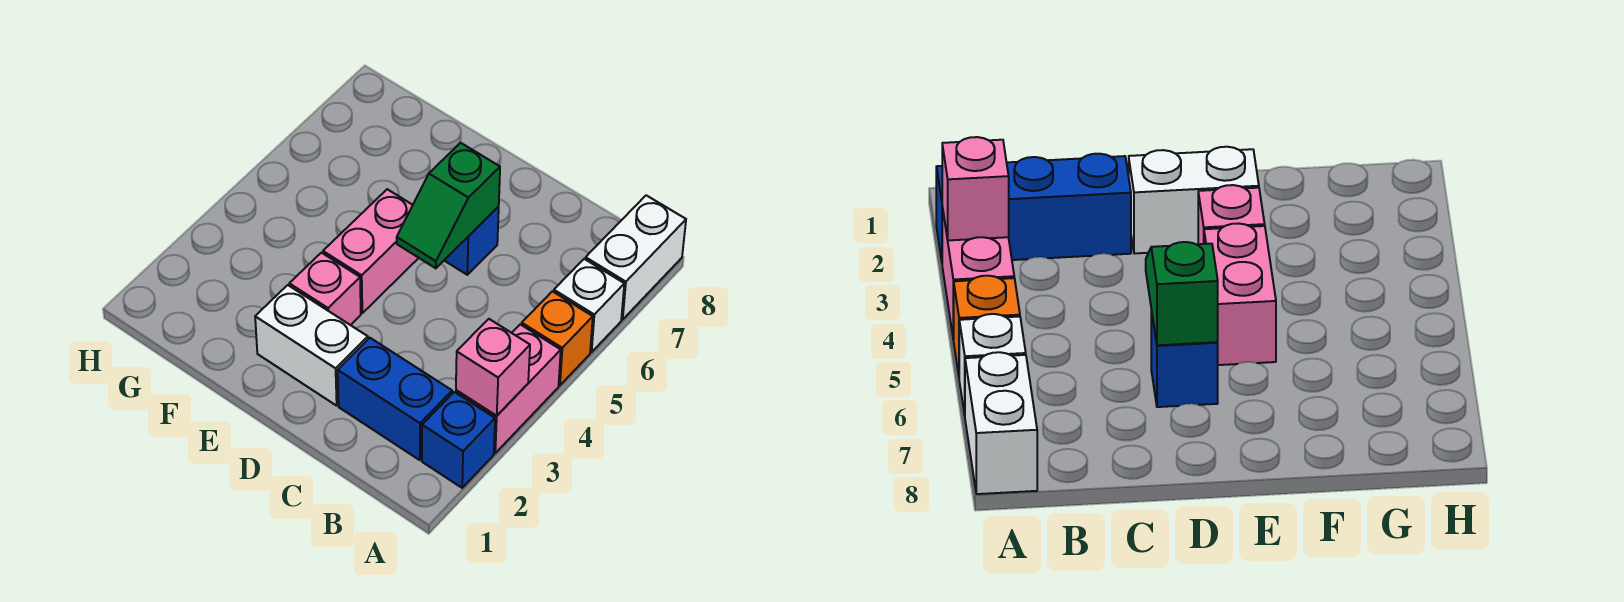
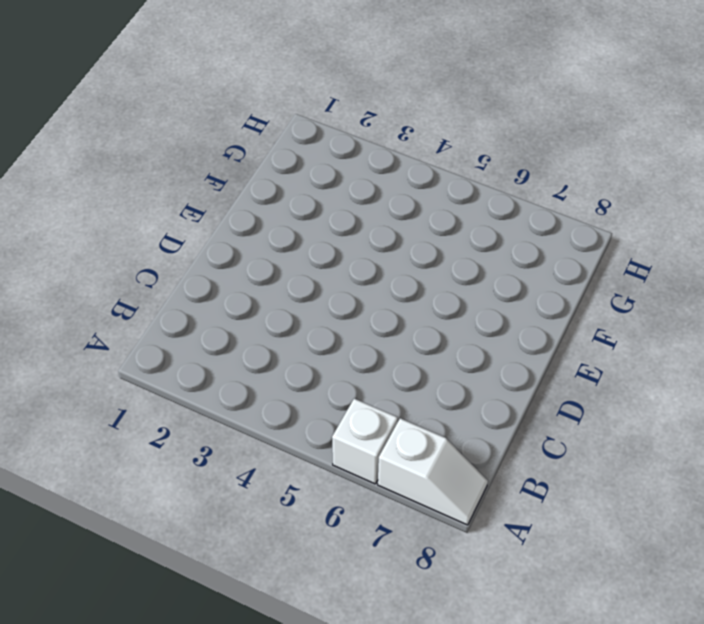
white 1x2 slope [378,418,488,525] -> white 1x2 brick [585,195,686,319]
none -> blue 1x1 brick [422,392,495,488]
none -> pink 1x2 brick [456,324,561,453]
none -> orange 1x1 brick [522,291,593,385]

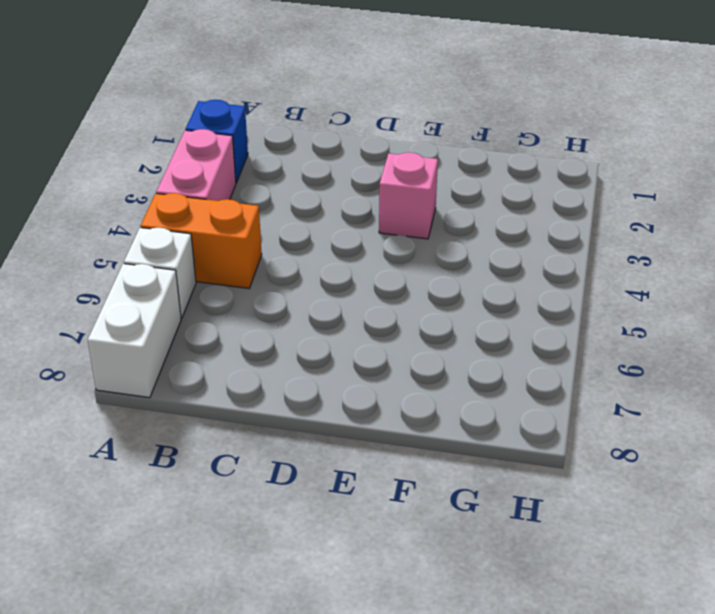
orange 1x2 brick [141,193,262,288] -> orange 1x1 brick [522,291,593,385]
none -> blue 1x2 brick [338,338,452,460]
none -> white 1x2 brick [255,285,368,406]
none -> blue 1x1 brick [444,207,499,275]

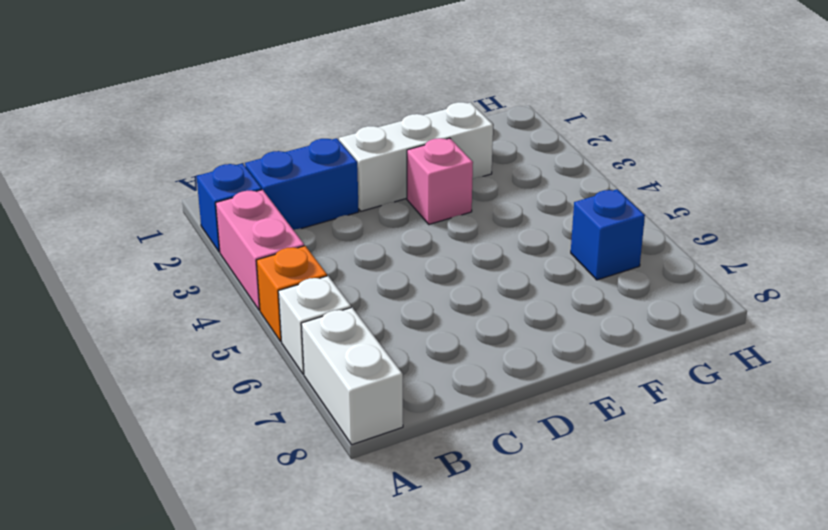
white 1x3 brick [339,102,493,211] -> white 1x2 brick [255,285,368,406]
blue 1x1 brick [571,189,645,280] -> blue 1x1 brick moved to [444,207,499,275]
none -> pink 1x2 brick [323,189,418,313]
none -> pink 1x1 brick [456,319,530,416]
none -> green 1x2 slope [397,143,500,268]

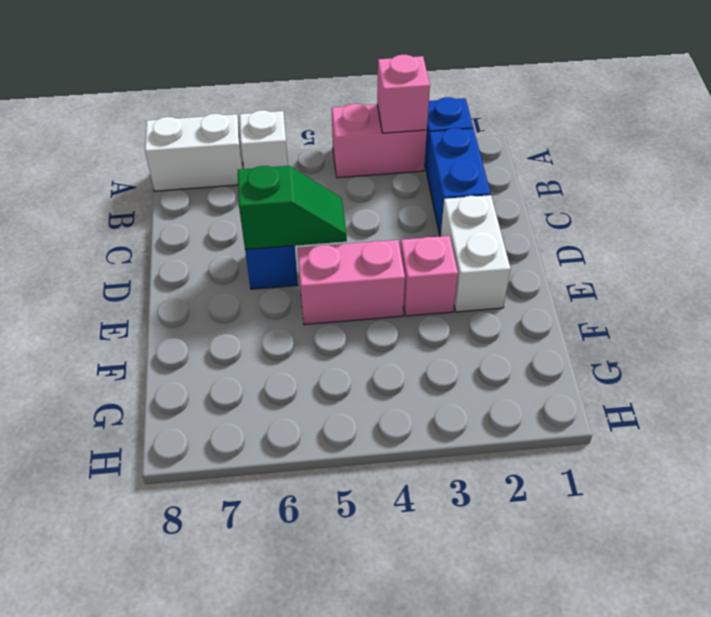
none -> orange 1x1 brick [522,291,593,385]

